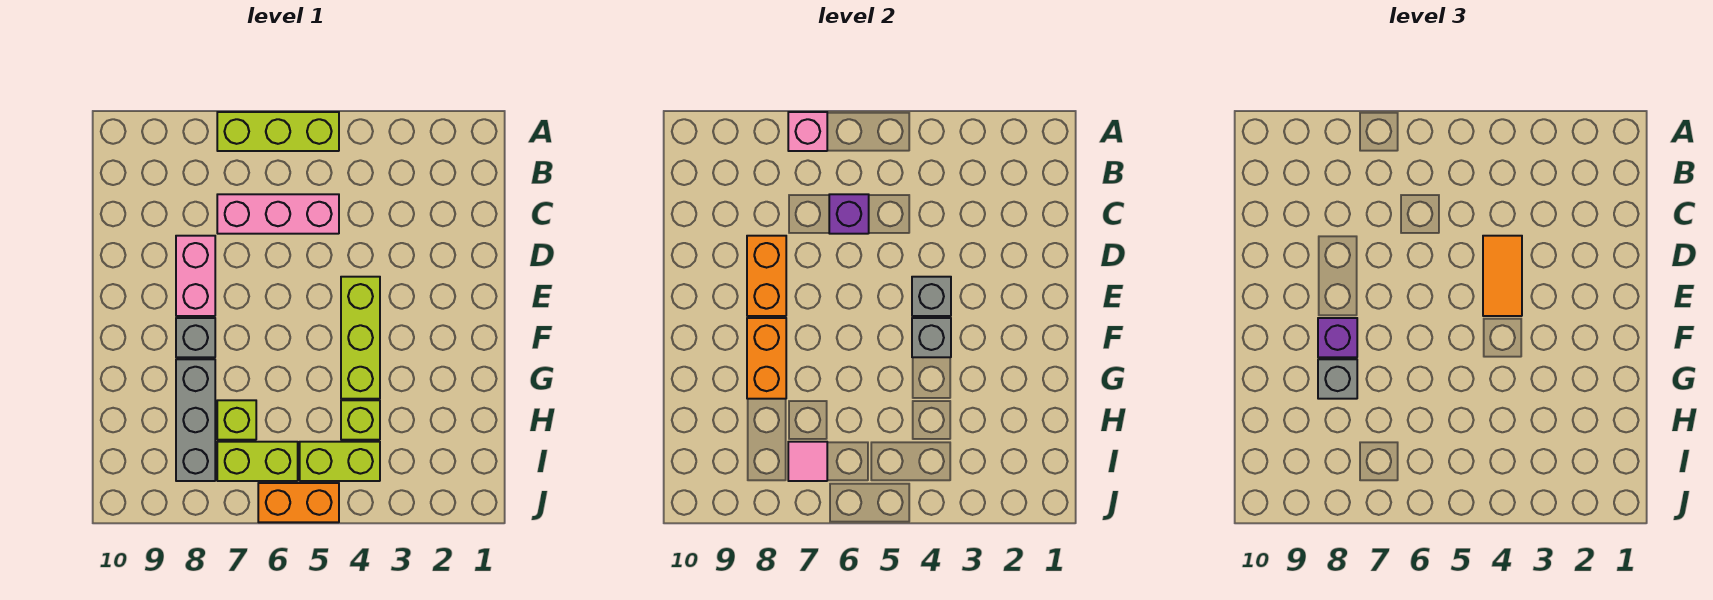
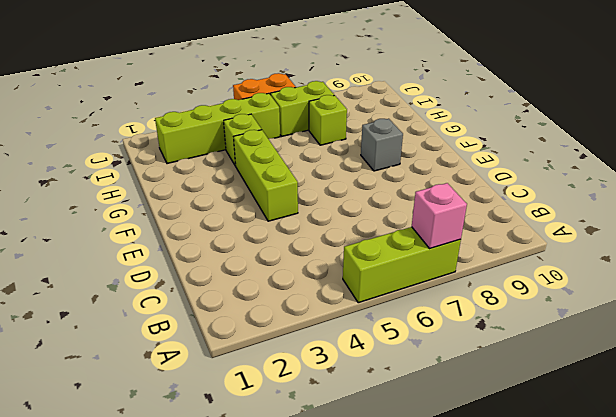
lime 1x4 brick [155,93,280,164] -> lime 1x2 brick [300,442,380,481]
none -> pink 1x3 brick [217,194,339,234]
none -> pink 1x2 brick [176,236,215,316]
none -> grey 1x3 brick [176,359,215,481]

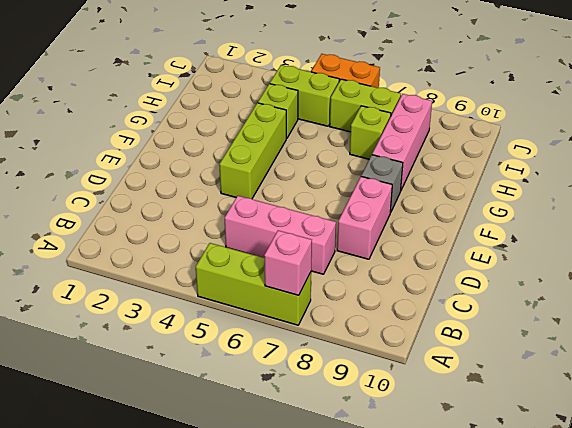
pink 1x3 brick [372,94,432,190] -> grey 1x3 brick [176,359,215,481]
none -> purple 1x1 brick [829,194,869,234]
none -> orange 1x2 brick [747,236,786,316]
none -> grey 1x1 brick [912,277,951,316]

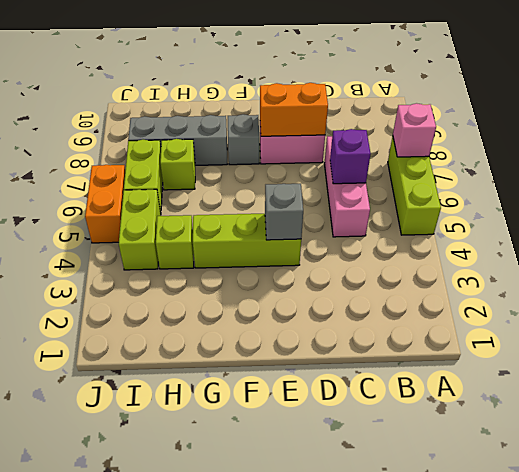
none -> grey 1x1 brick [912,318,951,357]
none -> orange 1x2 brick [747,318,786,399]
none -> pink 1x1 tile [788,442,827,481]

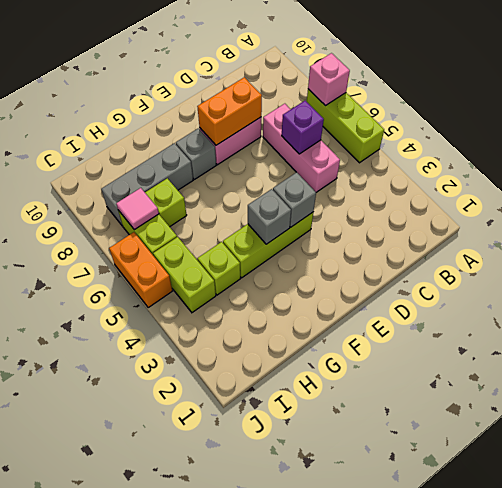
none -> orange 1x2 brick [747,318,786,399]
none -> orange 1x2 tile [1483,236,1522,316]
none -> purple 1x1 brick [1318,318,1357,357]

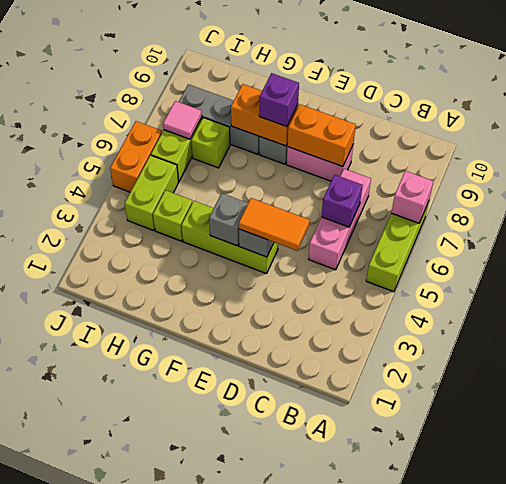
none -> grey 1x1 brick [1318,359,1357,399]

